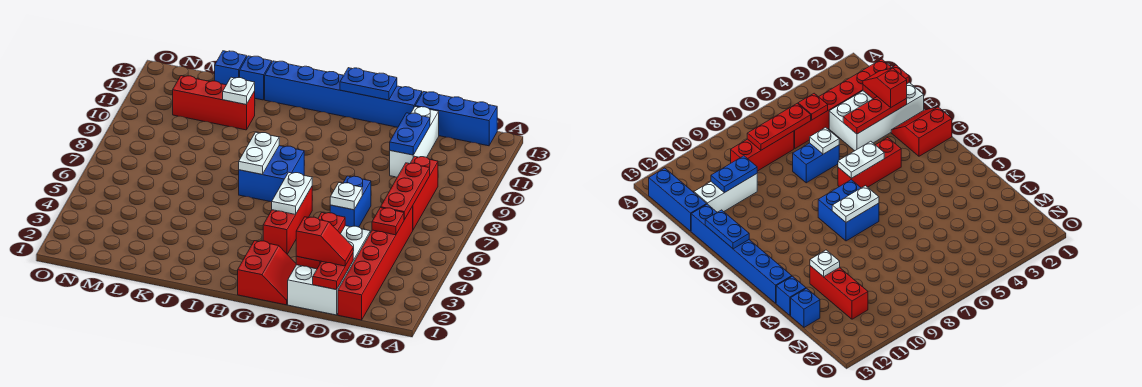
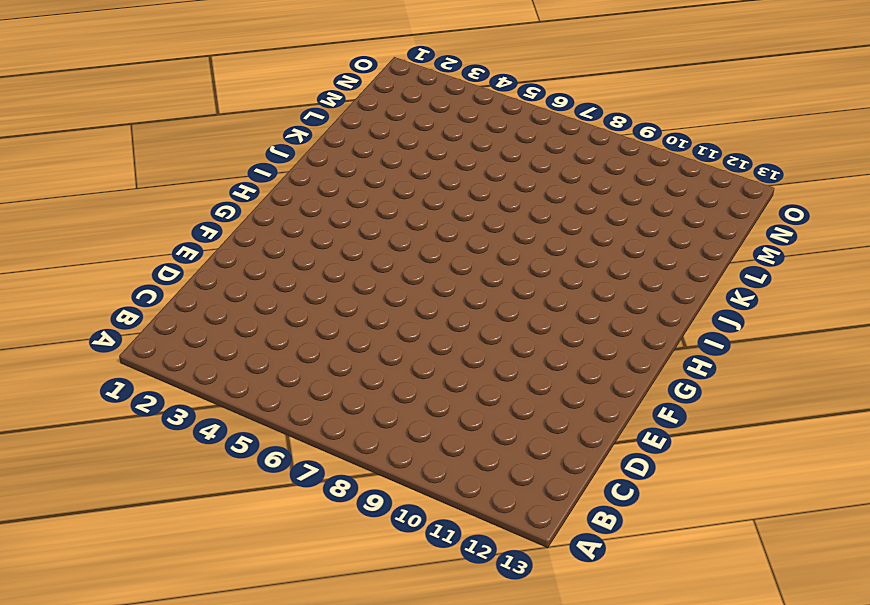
none -> blue 1x3 brick [415,92,497,146]
none -> red 1x6 brick [338,206,413,320]
none -> red 1x3 brick [410,156,438,230]

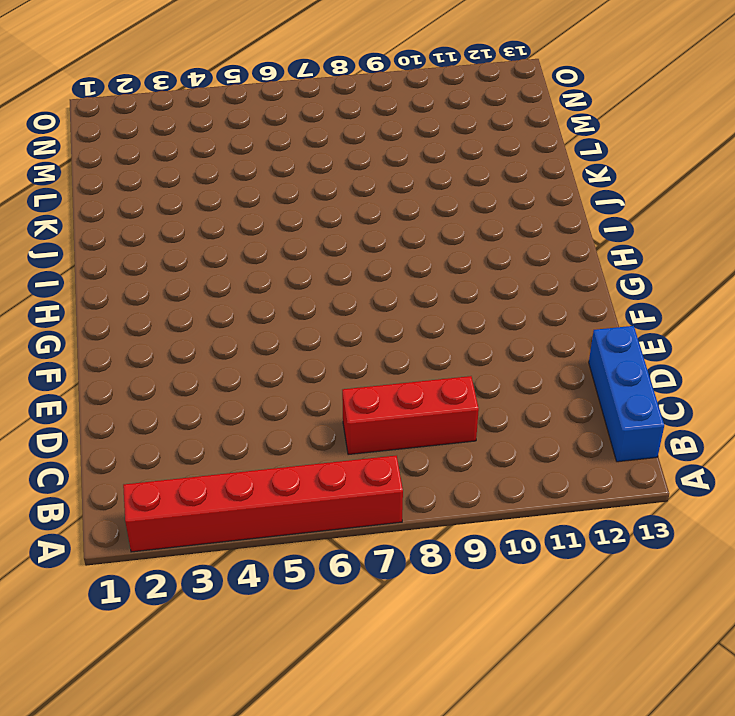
red 1x6 brick [123,456,403,552] -> red 1x6 brick moved to [338,206,413,320]
none -> white 2x4 brick [288,226,370,315]
none -> white 1x3 brick [390,107,439,177]
none -> blue 1x2 brick [330,176,371,227]

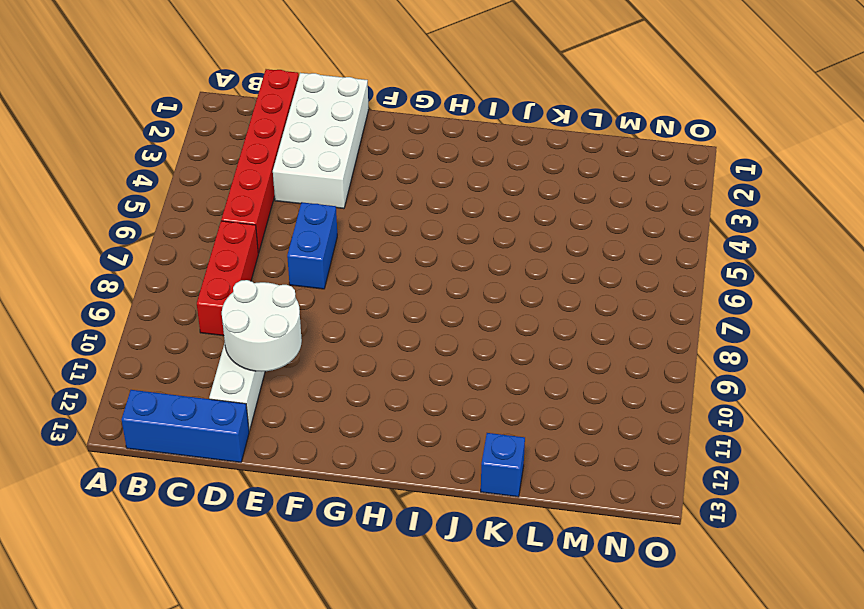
white 2x2 round brick [222,280,302,372] -> blue 1x2 plate [390,113,430,155]
none -> blue 1x6 brick [265,61,422,127]
none -> red 2x2 slope [238,241,296,305]
none -> red 1x3 brick [263,187,312,254]

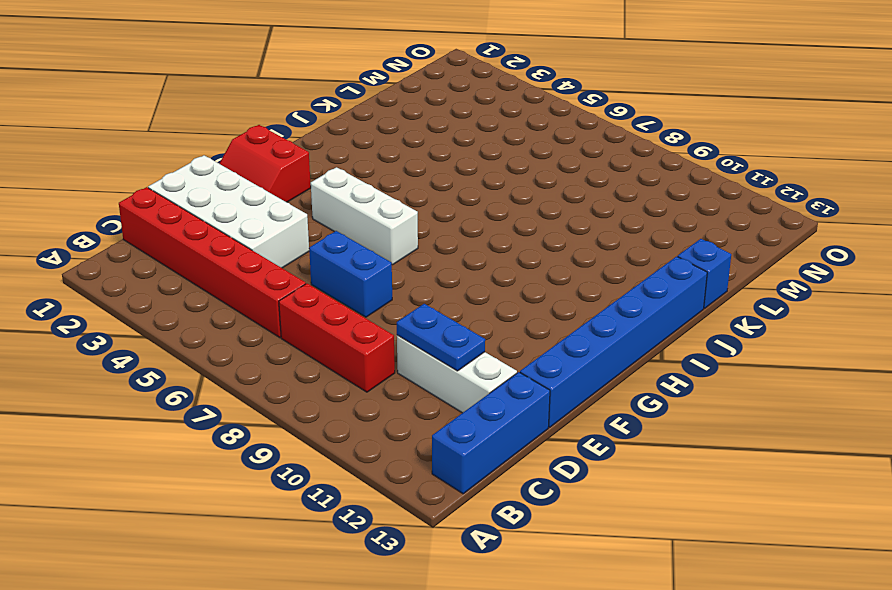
white 1x3 brick [311,167,418,265] -> red 1x3 brick [263,187,312,254]
none -> blue 2x2 brick [239,146,304,202]
none -> red 1x3 brick [173,76,255,130]
none -> blue 1x1 brick [215,51,247,85]

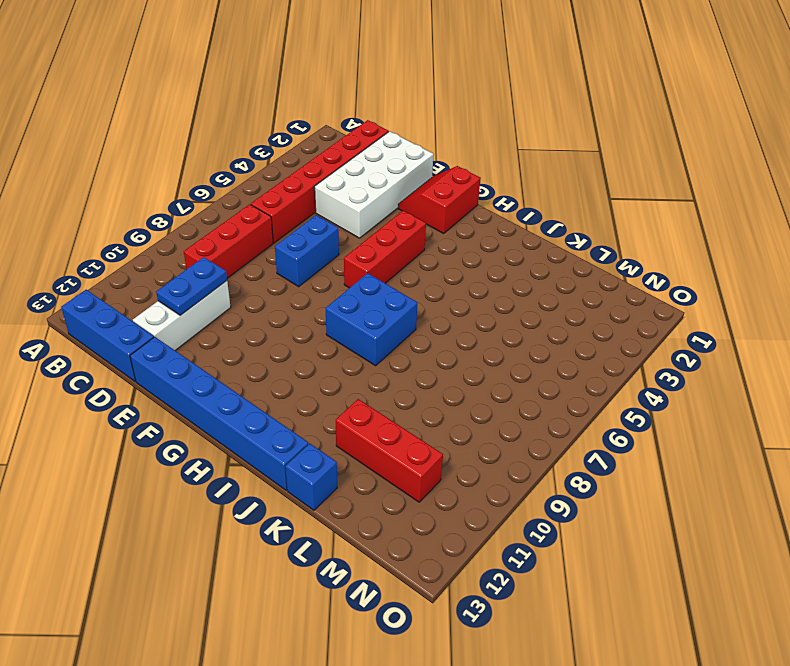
none -> blue 1x1 brick [215,51,247,85]
none -> red 1x1 plate [372,208,404,235]
none -> red 1x3 plate [381,163,430,220]

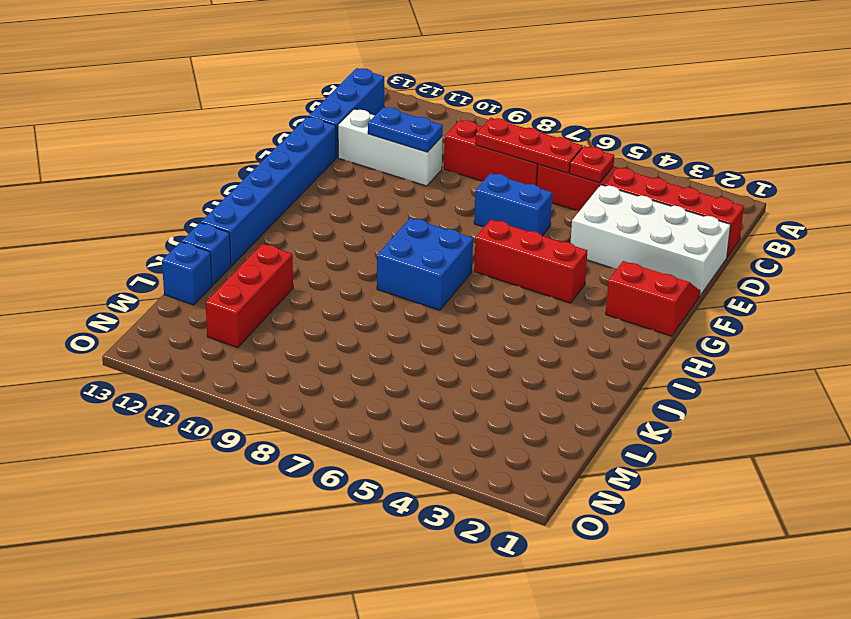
none -> red 1x2 plate [313,253,353,290]
none -> red 1x3 plate [296,213,345,269]
none -> white 1x1 plate [330,183,362,210]

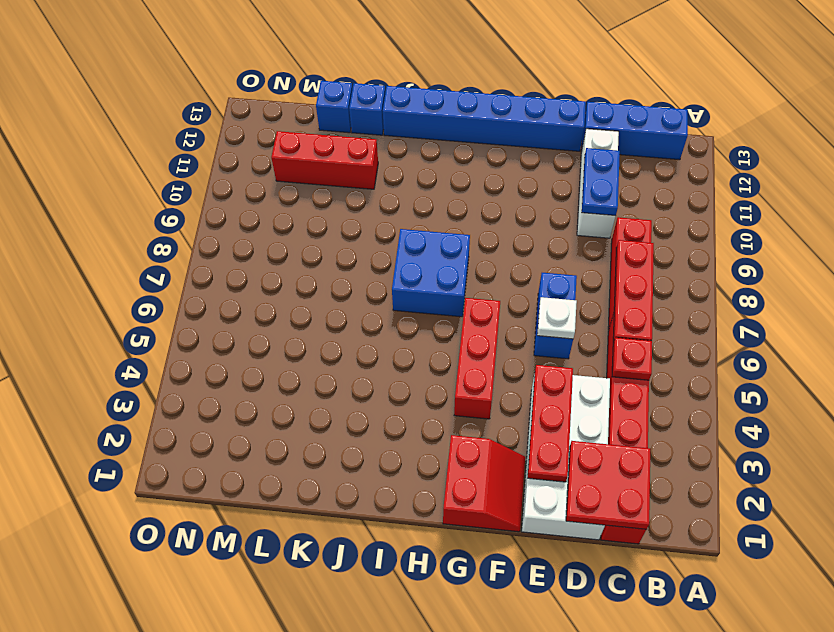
red 2x2 plate [566,441,650,529] -> red 1x2 plate [313,253,353,290]
none -> blue 1x2 plate [340,68,397,100]
none -> white 1x2 plate [272,172,312,215]
none -> white 1x2 plate [239,132,279,175]

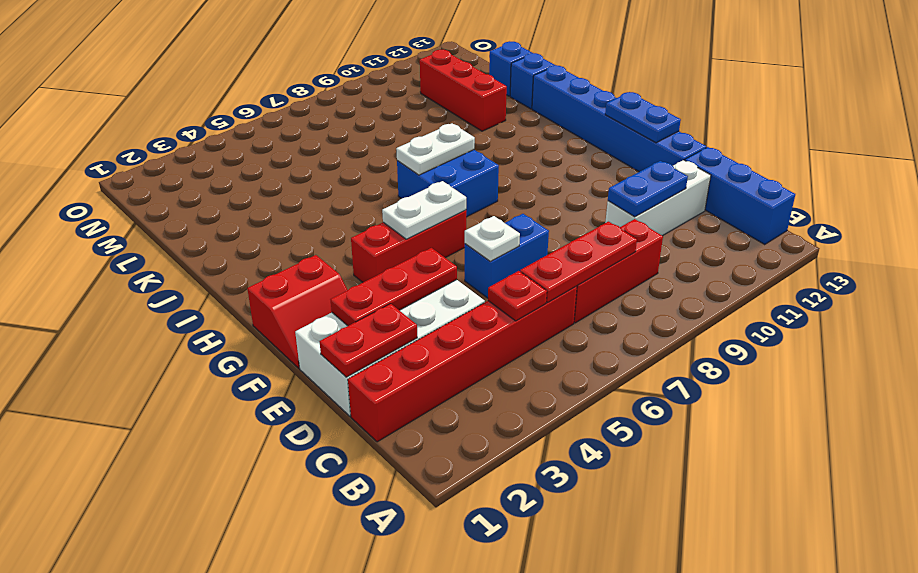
none -> white 1x1 plate [223,77,255,105]
none -> red 1x2 slope [296,217,353,266]

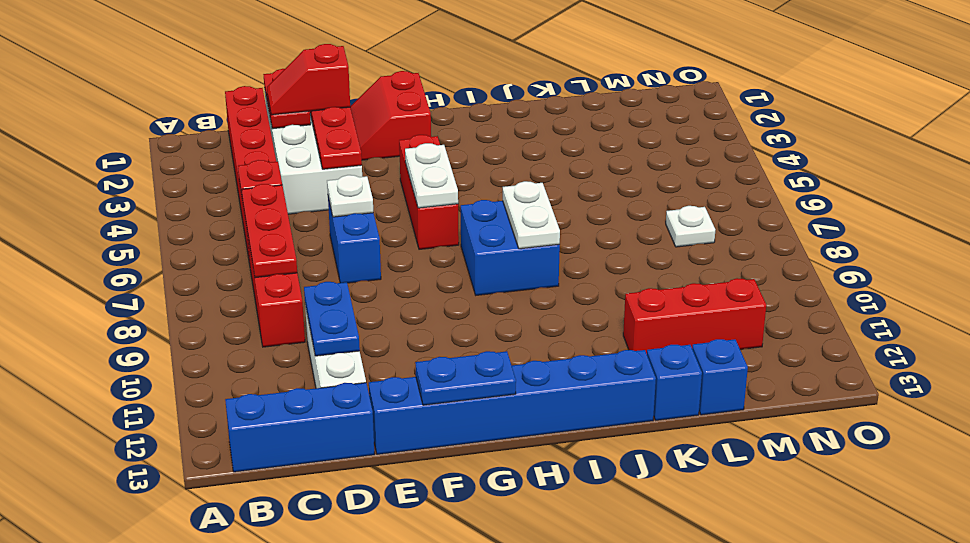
white 1x1 plate [666,206,715,247] -> white 1x1 plate moved to [223,77,255,105]

